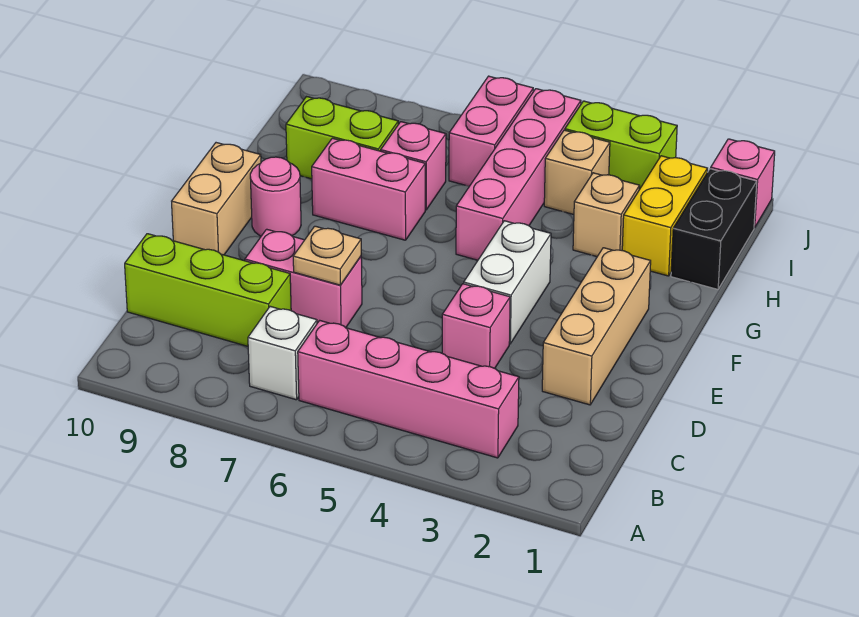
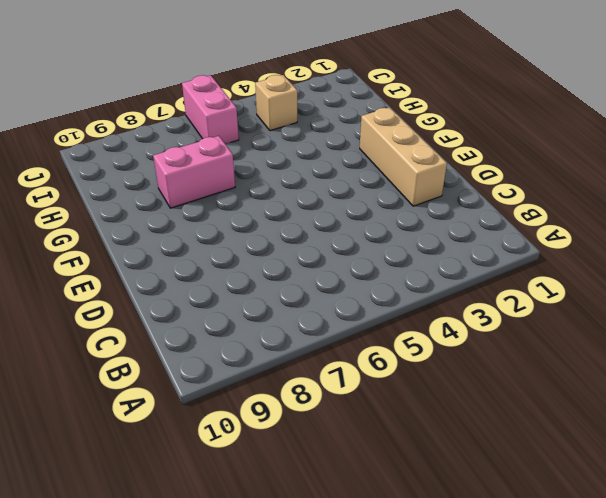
none -> pink 1x4 brick [298,320,519,458]
none -> white 1x1 brick [248,306,317,400]
none -> lime 1x3 brick [125,234,291,346]

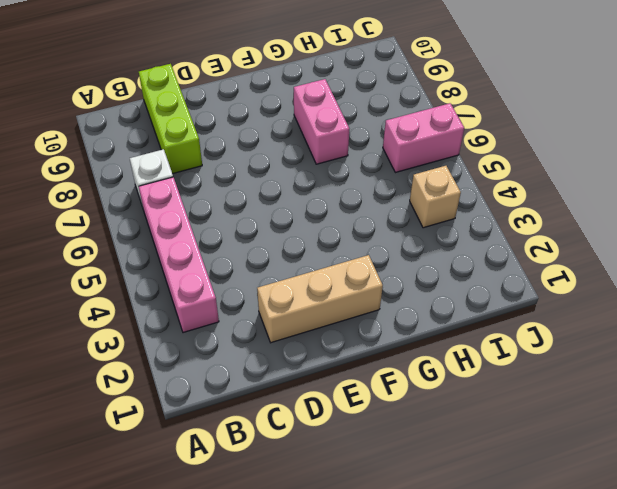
none -> pink 1x1 brick [442,284,510,368]
none -> pink 1x2 brick [245,229,362,328]
none -> white 1x2 brick [464,221,551,344]

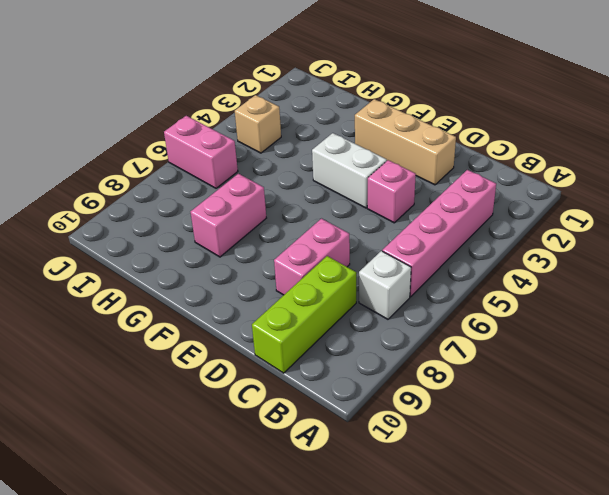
none -> tan 1x2 brick [172,143,261,255]
none -> pink 1x1 round brick [250,157,301,236]
none -> pink 1x4 brick [456,89,581,260]

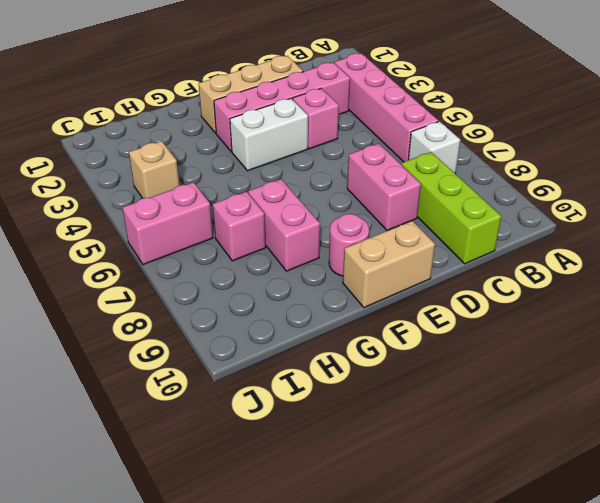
pink 1x4 brick [214,62,350,152] -> pink 1x4 brick moved to [456,89,581,260]
none -> black 1x2 brick [671,169,757,289]
none -> yellow 1x2 brick [622,156,707,276]
none -> tan 1x1 brick [573,173,640,256]

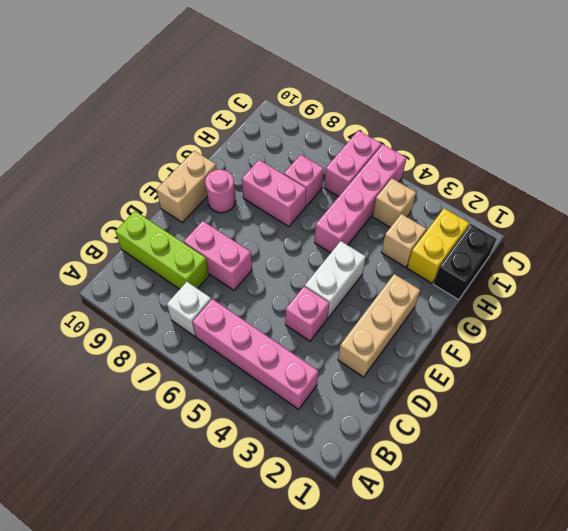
none -> lime 1x2 brick [286,97,398,179]
none -> pink 1x1 brick [711,139,775,228]
none -> lime 1x2 brick [565,101,677,190]

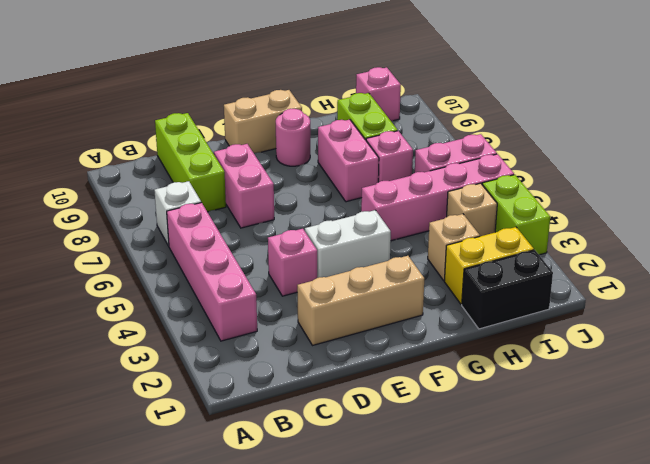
pink 1x1 brick [356,67,401,121] -> pink 1x1 brick moved to [711,139,775,228]
none -> tan 1x1 plate [293,226,361,285]

